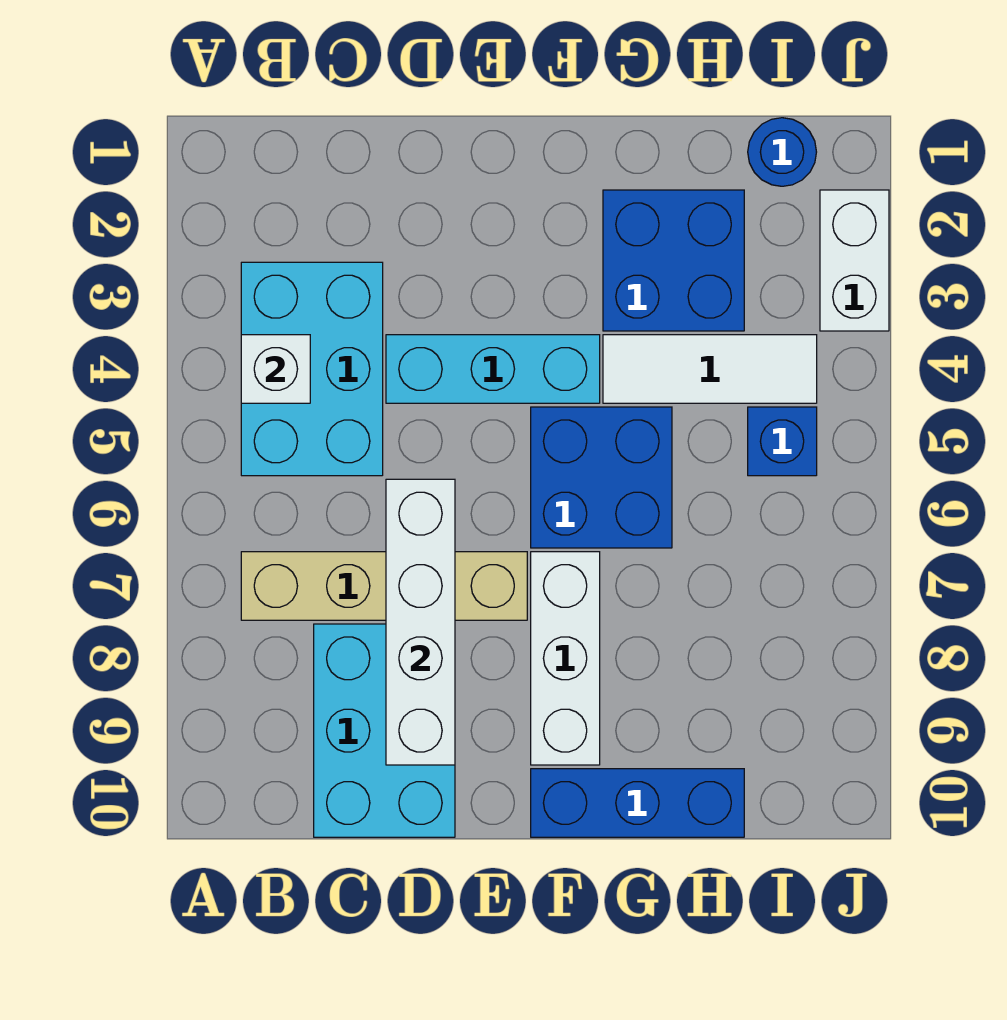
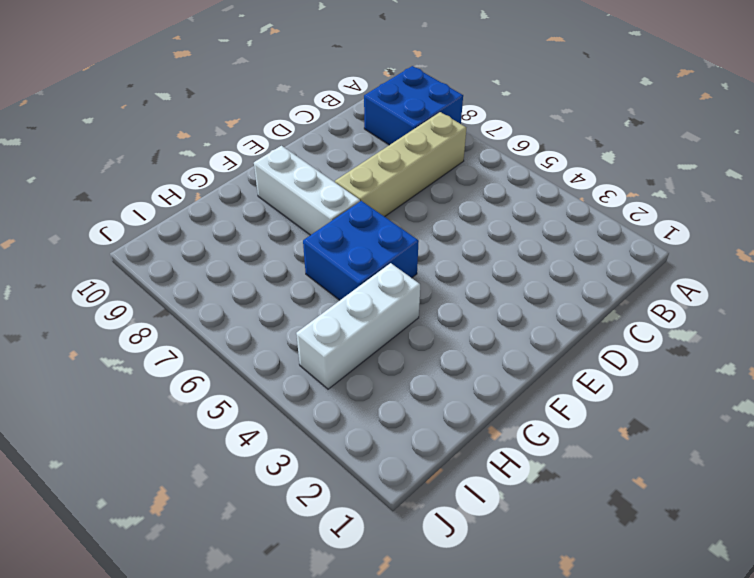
blue 2x2 brick [364,66,463,145] -> blue 2x2 brick moved to [603,190,744,331]
white 1x3 brick [296,263,420,389] -> white 1x3 tile [603,335,817,403]
none -> cyan 2x3 brick [241,262,383,476]
none -> cyan 2x3 brick [314,624,455,837]
none -> cyan 1x3 brick [386,335,600,403]

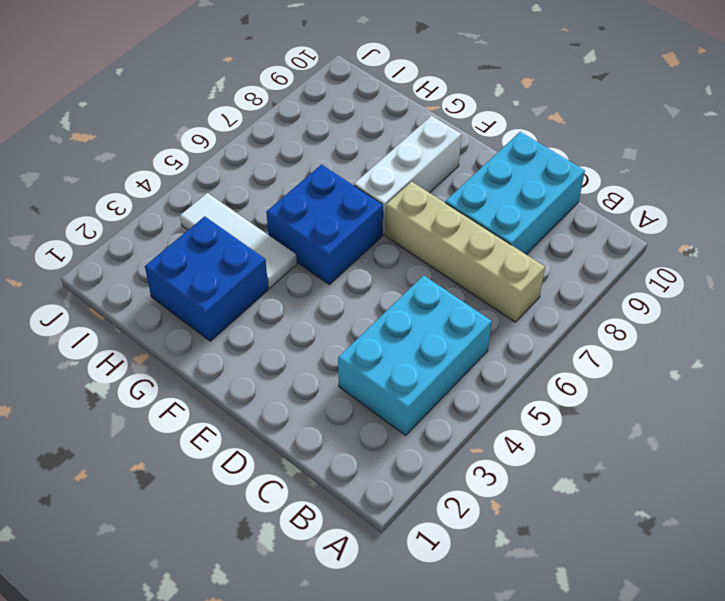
none -> cyan 1x3 brick [386,335,600,403]
none -> blue 1x3 brick [531,769,744,837]
none -> blue 1x1 round brick [748,118,816,186]

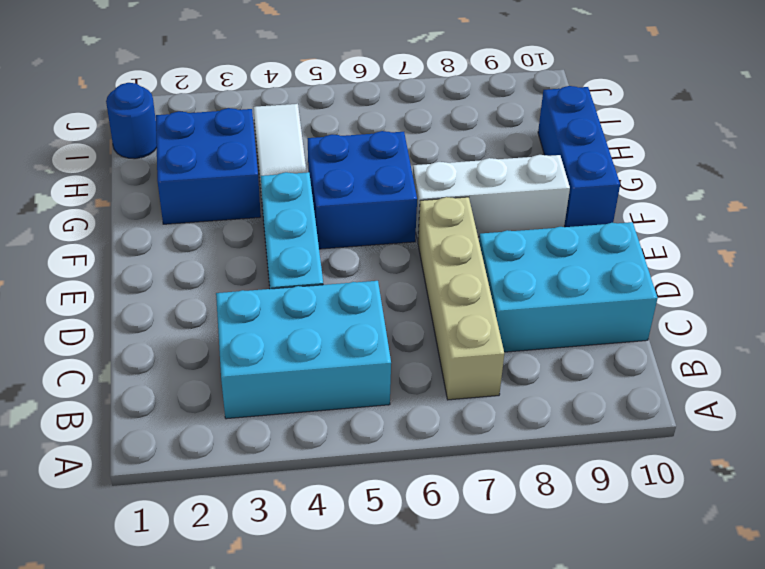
none -> blue 1x1 brick [748,407,817,476]
none -> white 1x2 brick [820,190,889,331]
none -> white 1x1 brick [241,335,310,403]

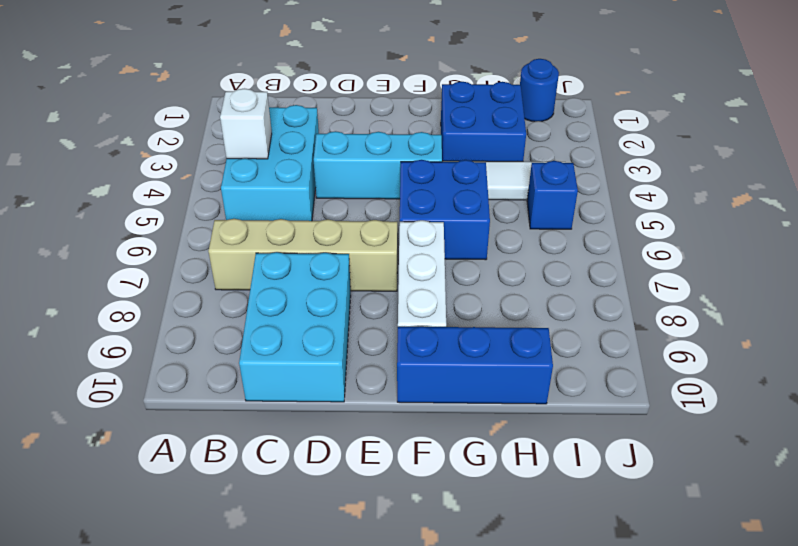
none -> white 1x2 brick [820,190,889,331]
none -> white 1x4 brick [386,479,455,765]

